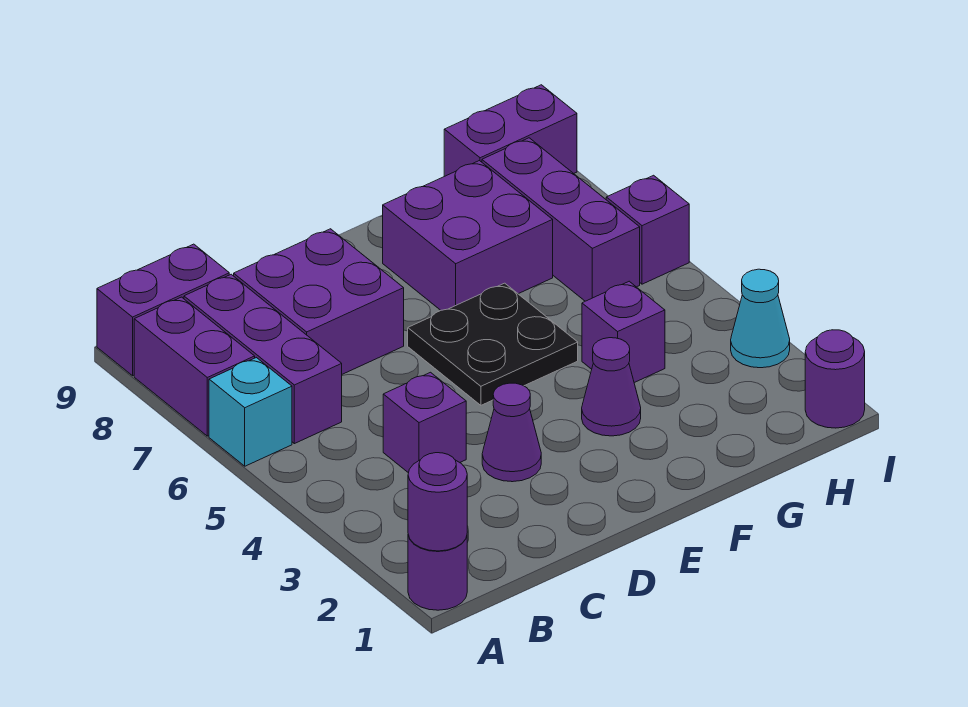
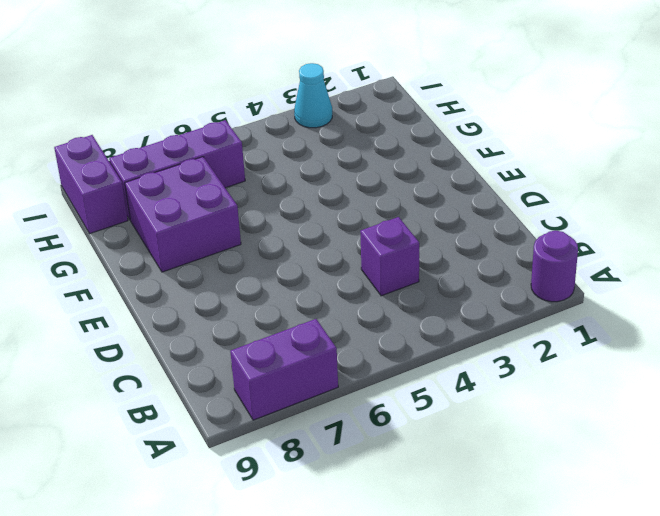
none -> cyan 1x1 brick [209,358,292,466]
none -> purple 1x2 brick [97,244,229,376]
none -> purple 1x3 brick [184,274,342,444]

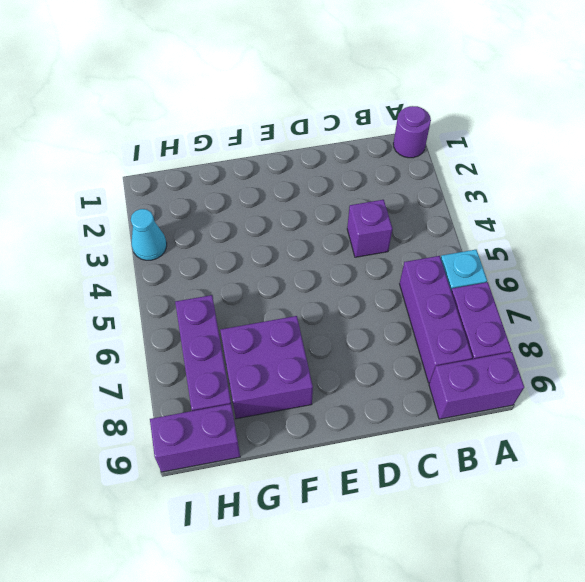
none -> purple 2x2 brick [234,229,404,374]
none -> purple 1x1 cone [482,383,541,482]
none -> black 2x2 plate [408,283,578,405]

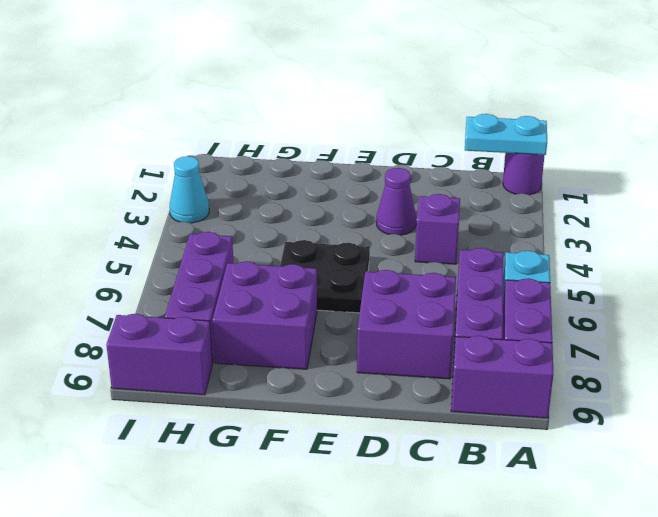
cyan 1x2 plate [465,114,547,155] -> purple 1x1 round brick [408,453,467,551]
none -> purple 1x1 cone [582,338,641,436]
none -> purple 1x1 brick [582,281,665,383]
none -> purple 1x1 round brick [805,330,865,428]

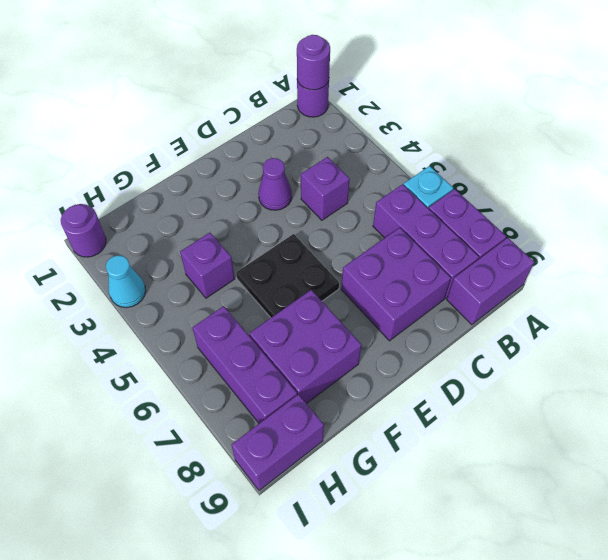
none -> purple 1x1 cone [582,338,641,436]
none -> purple 1x1 brick [606,175,689,284]

